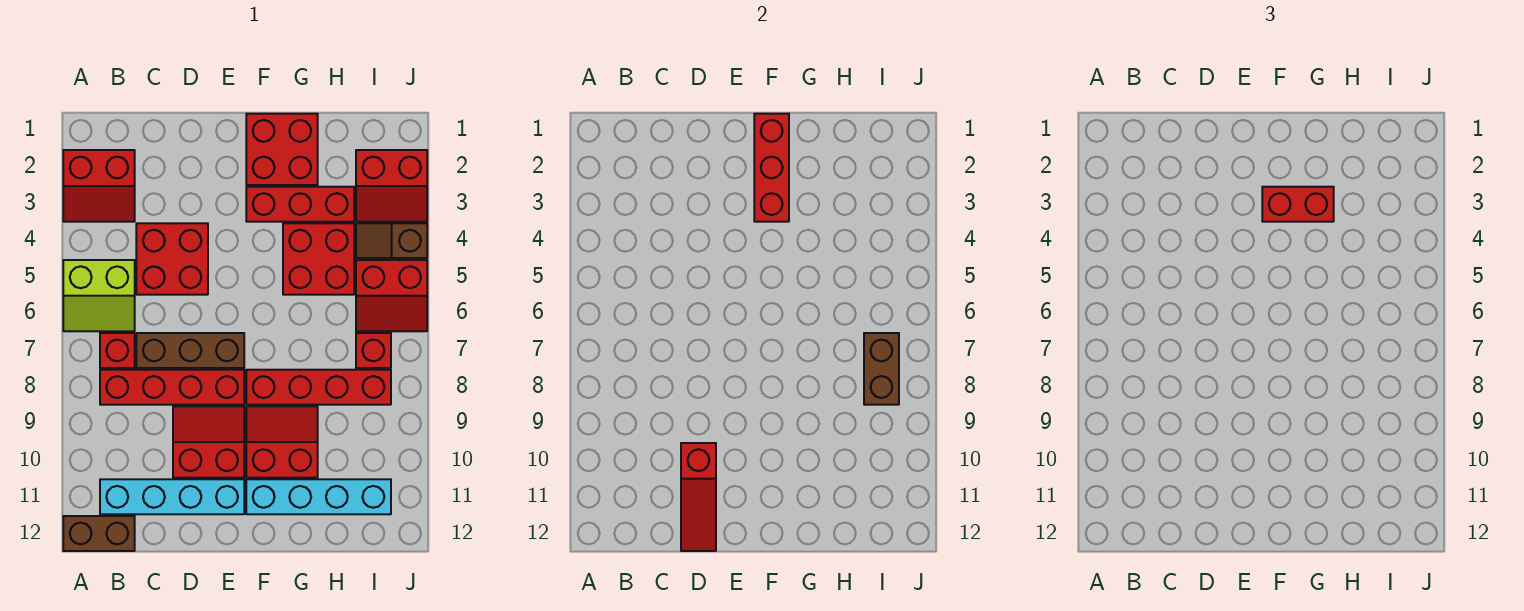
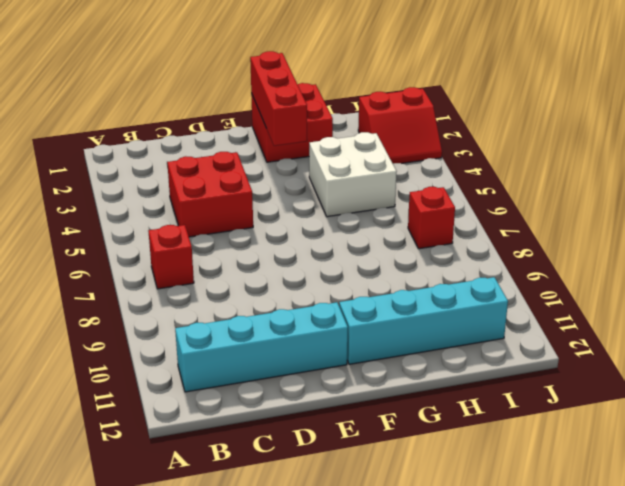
white 2x2 brick [309,132,397,217] -> red 2x2 brick [283,223,354,295]
none -> red 2x2 slope [63,150,135,222]
none -> lime 2x2 slope [63,260,135,331]
none -> brown 1x2 brick [63,516,135,551]

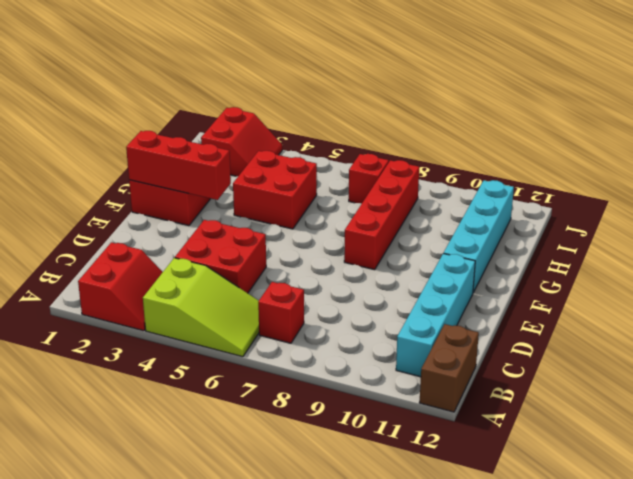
lime 2x3 slope [143,258,259,357] -> lime 2x2 slope [63,260,135,331]
none -> red 1x4 brick [100,370,244,405]
none -> brown 1x3 brick [136,333,244,368]
none -> red 2x2 slope [173,406,244,478]

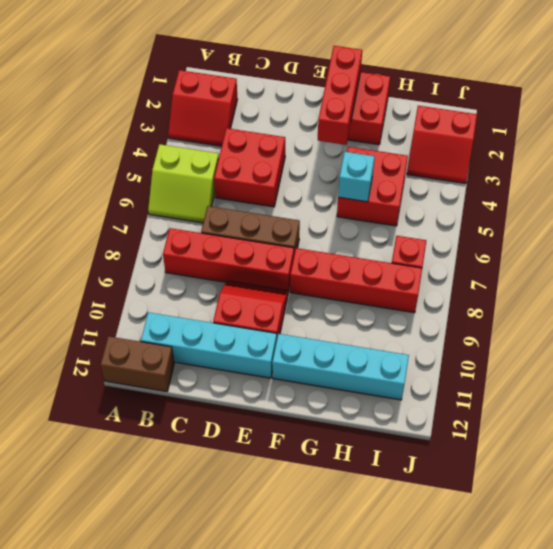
cyan 1x1 brick [338,152,375,202] -> none
none -> red 1x1 brick [100,333,135,368]
none -> red 1x3 brick [246,187,354,222]
none -> red 2x2 slope [246,406,318,478]

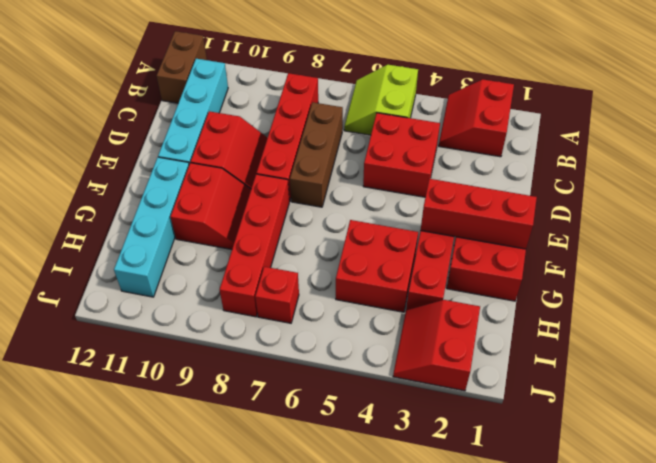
none -> red 1x1 brick [100,333,135,368]
none -> brown 1x2 slope [356,223,427,258]
none -> red 2x2 slope [356,260,427,331]

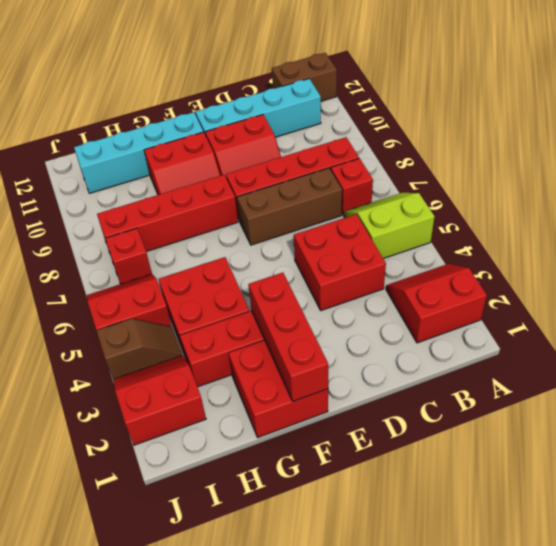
none -> red 1x3 slope [681,443,716,551]
none -> brown 1x2 brick [864,333,899,405]
none -> red 1x2 brick [1262,187,1334,222]

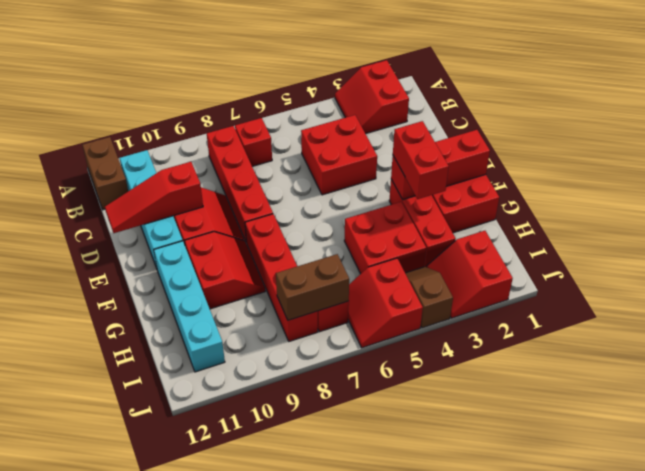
none -> lime 2x2 slope [63,260,135,331]
none -> brown 1x3 brick [136,333,244,368]

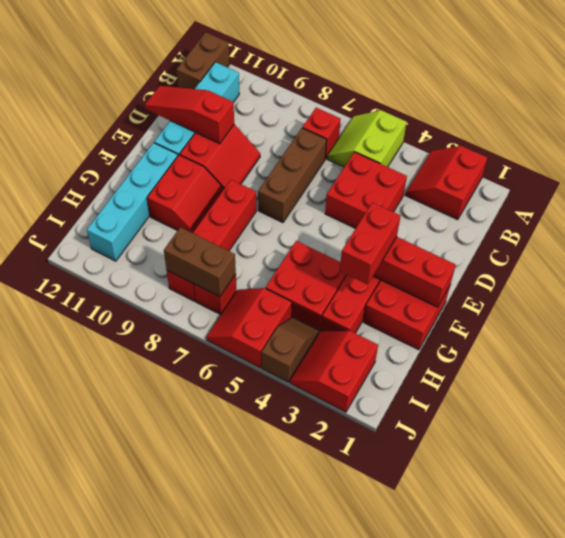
none -> red 1x4 brick [100,370,244,405]

